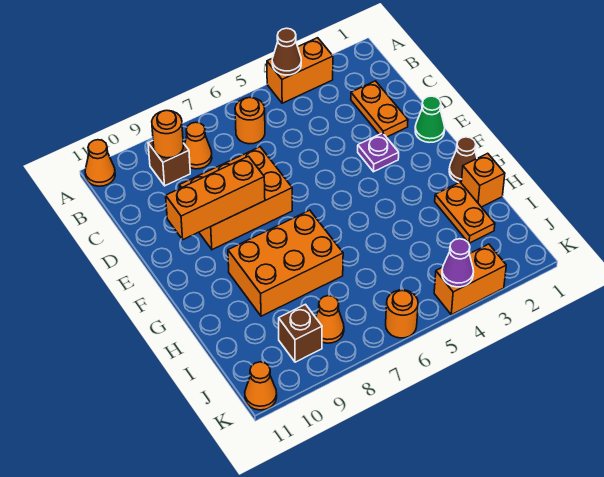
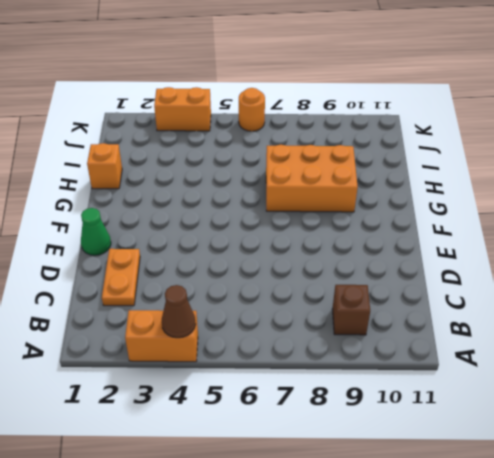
none -> orange 1x1 cone [85,140,115,186]
none -> orange 1x1 round brick [235,97,265,144]
none -> orange 1x1 cone [185,122,212,169]

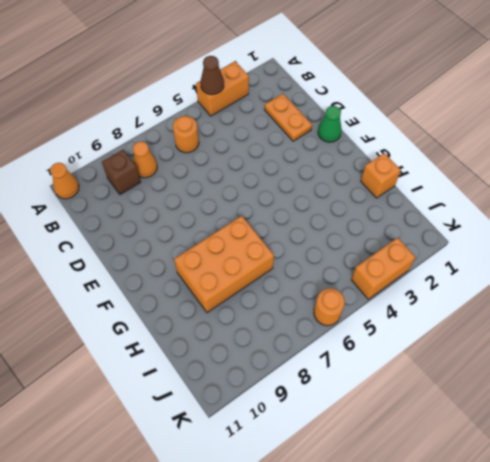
none -> orange 2x3 brick [179,147,292,250]
none -> purple 1x1 plate [358,133,399,172]
none -> brown 1x1 cone [449,137,477,183]

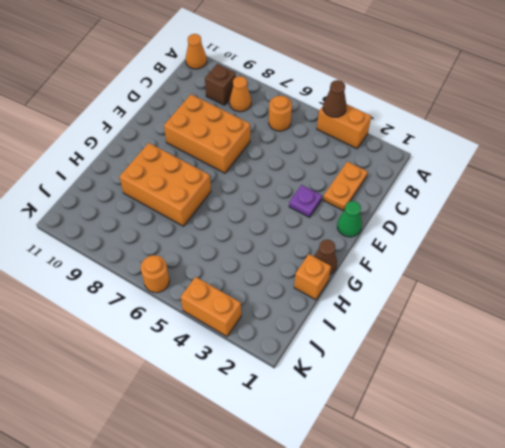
none -> orange 1x2 plate [435,182,495,243]
none -> orange 1x1 cone [316,296,344,343]
none -> brown 1x1 brick [279,304,322,362]

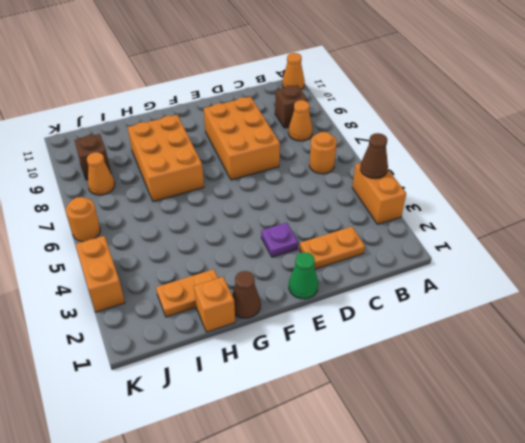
none -> orange 1x1 cone [245,362,277,410]
none -> orange 1x1 round brick [152,110,183,158]
none -> orange 1x3 brick [166,156,265,239]

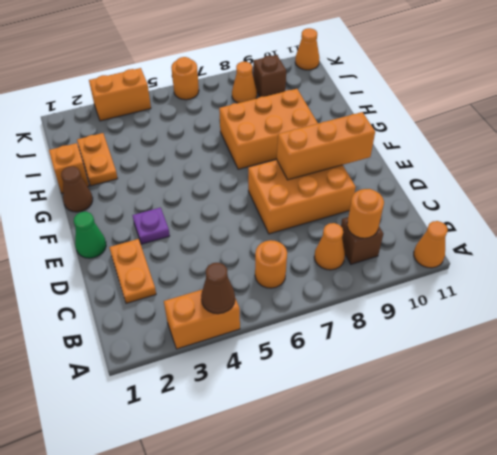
none -> purple 1x1 cone [442,239,474,287]

